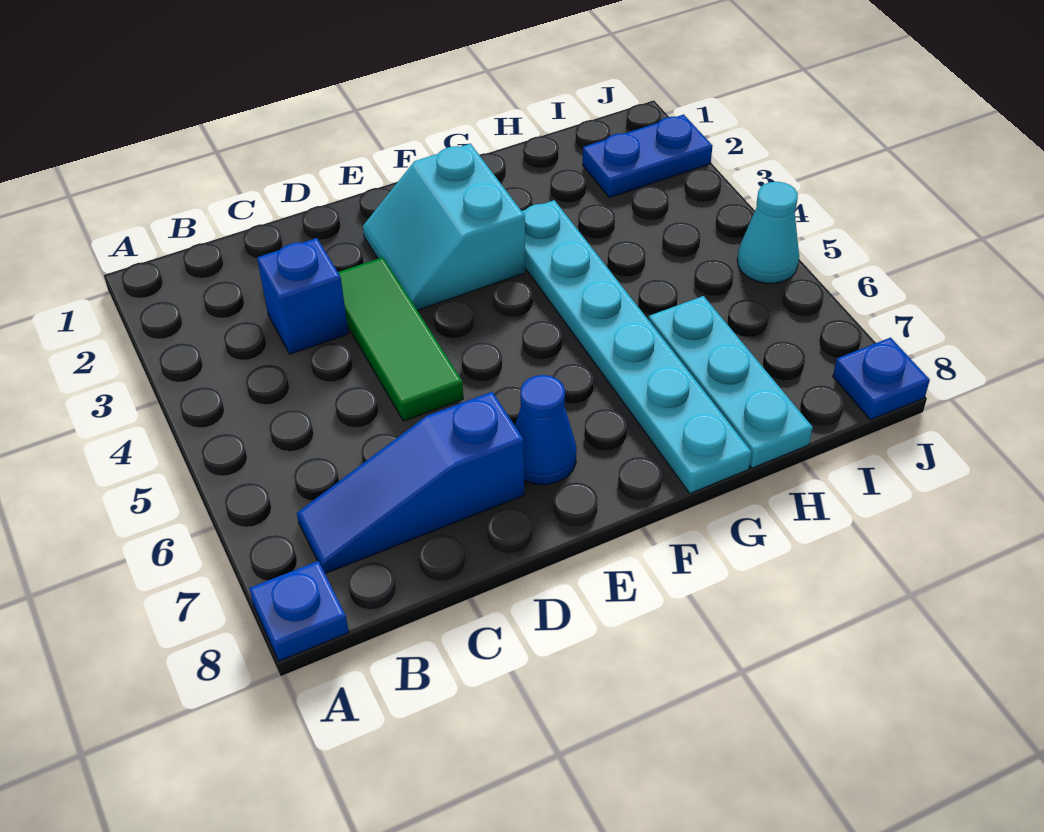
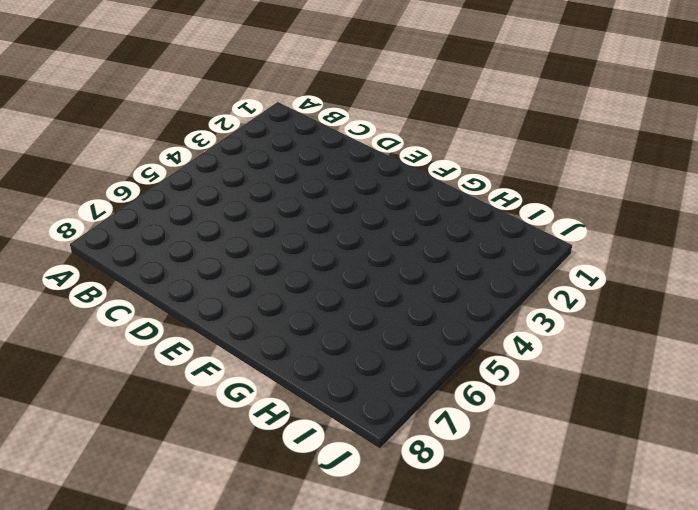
none -> blue 1x1 plate [249,561,349,661]
none -> blue 1x3 slope [297,392,524,574]

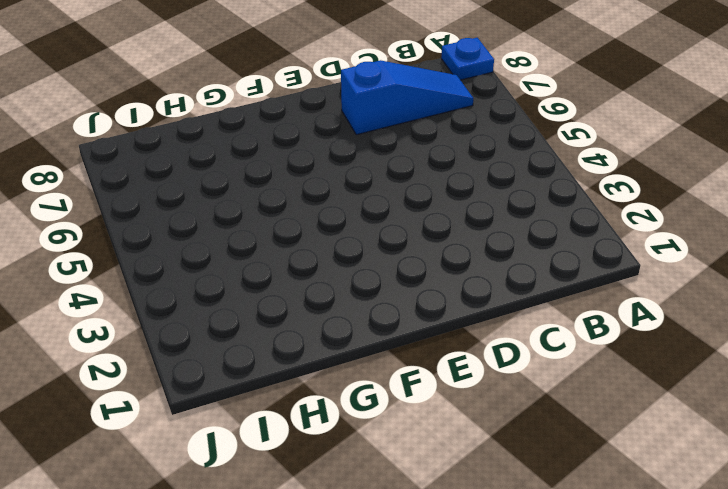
none -> blue 1x1 brick [257,238,349,354]
none -> green 1x3 tile [338,257,463,421]

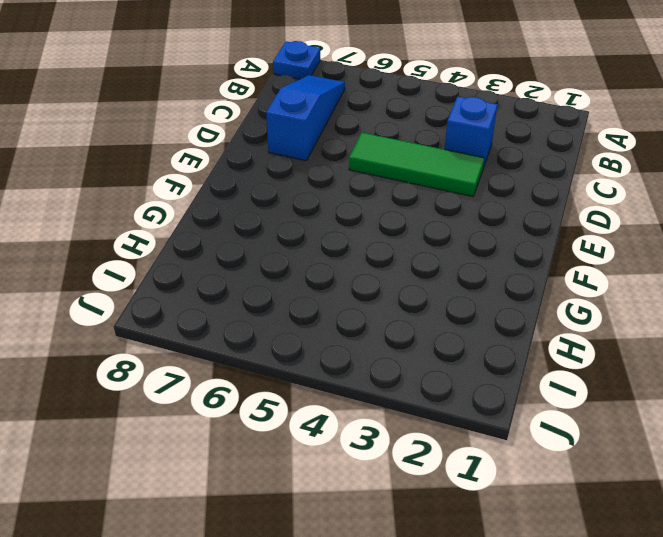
none -> cyan 2x2 slope [363,144,525,310]
none -> blue 1x1 cone [515,375,576,485]

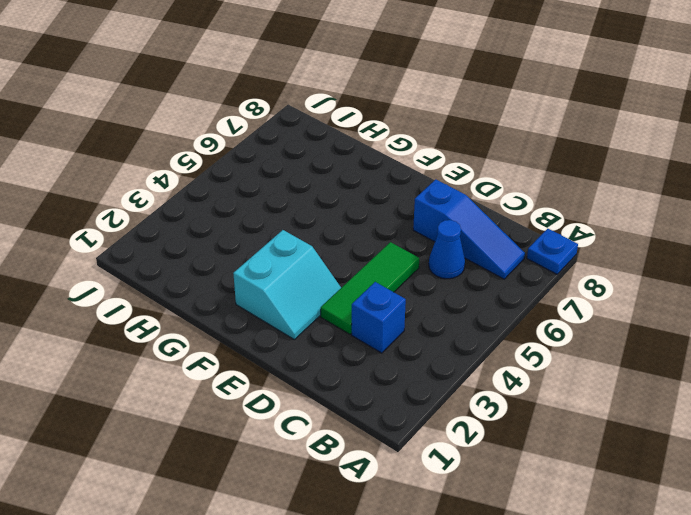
blue 1x1 cone [429,220,465,279] -> blue 1x1 cone moved to [515,375,576,485]
none -> cyan 1x6 plate [522,200,752,493]
none -> cyan 1x3 plate [649,296,813,468]

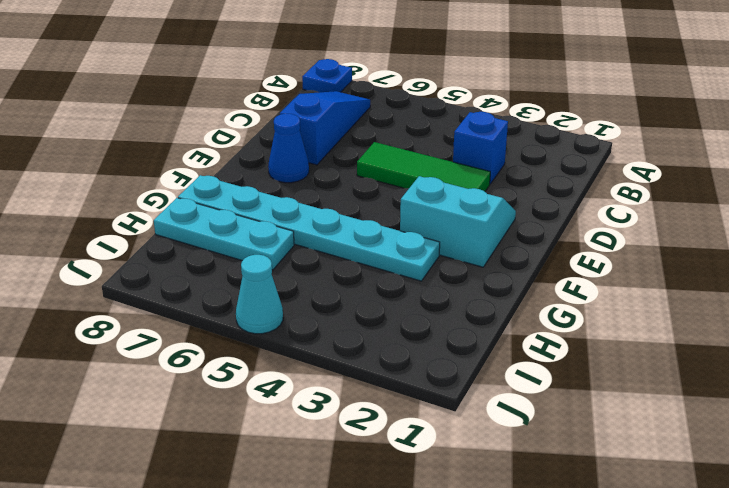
none -> blue 1x2 plate [583,114,712,198]
none -> blue 1x1 plate [833,338,930,420]

